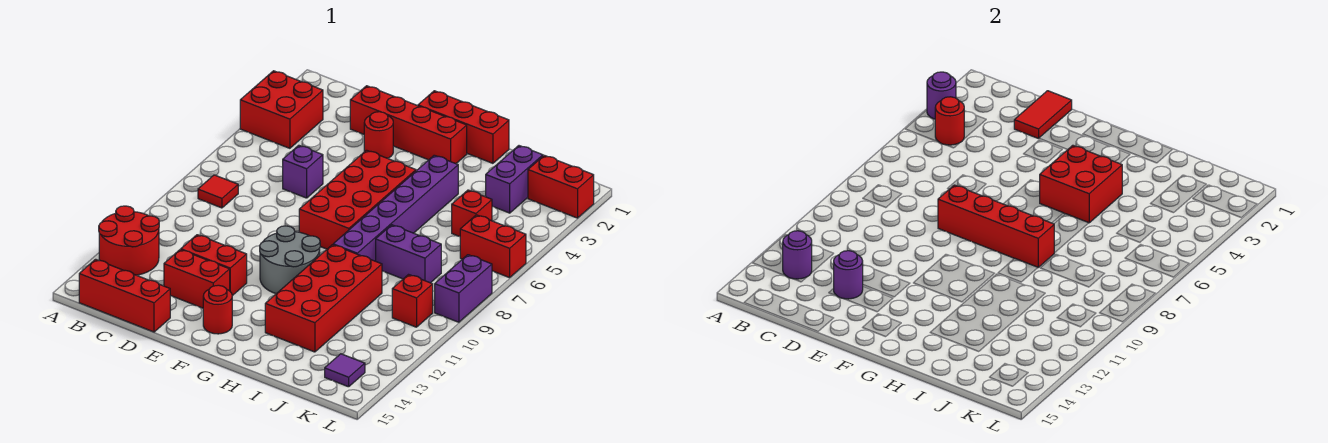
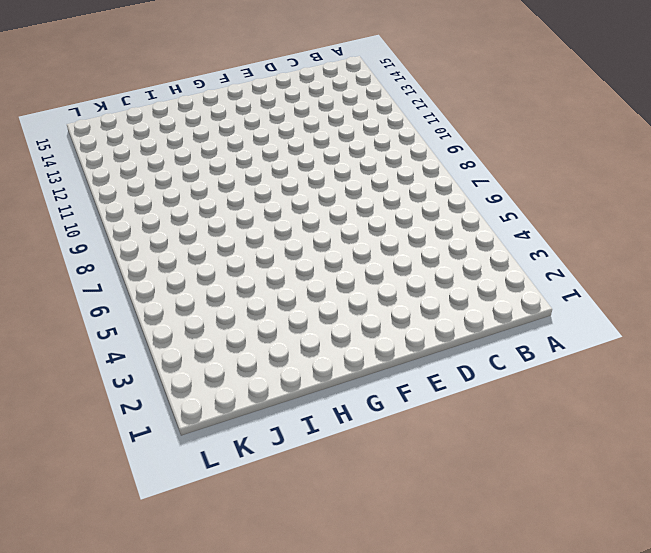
none -> red 2x2 brick [240,71,323,148]
none -> red 2x2 round brick [99,206,159,275]
none -> red 1x1 tile [198,175,238,208]
none -> red 1x3 brick [79,259,170,332]

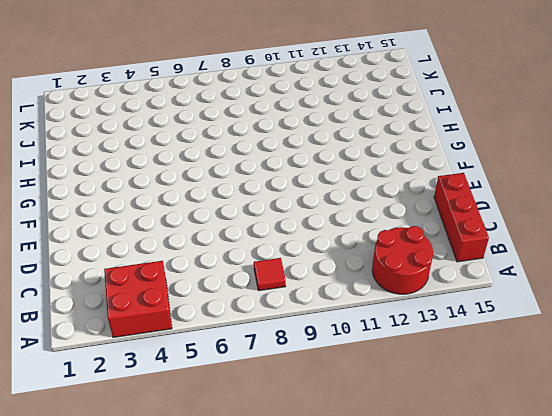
none -> red 1x4 brick [350,86,467,164]
none -> purple 1x1 brick [283,145,323,198]
none -> red 1x2 brick [181,235,247,296]
none -> red 1x2 brick [164,250,230,308]

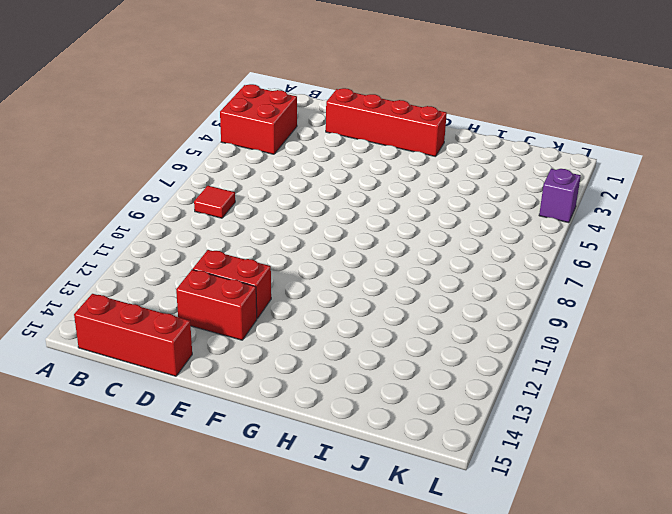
purple 1x1 brick [539,169,581,223] -> purple 1x1 brick moved to [283,145,323,198]
none -> red 2x2 round brick [99,206,159,275]
none -> red 1x1 round brick [364,112,393,158]
none -> red 1x3 brick [418,91,509,163]
none -> red 2x4 brick [299,150,416,249]

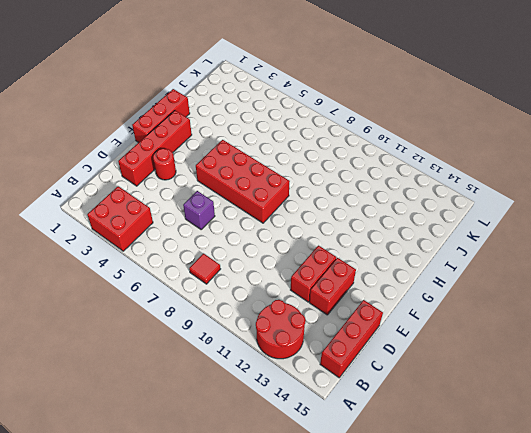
none -> grey 2x2 round brick [260,226,320,294]
none -> red 1x1 round brick [203,285,232,334]
none -> purple 1x6 brick [333,155,458,261]
none -> red 2x4 brick [265,245,382,352]

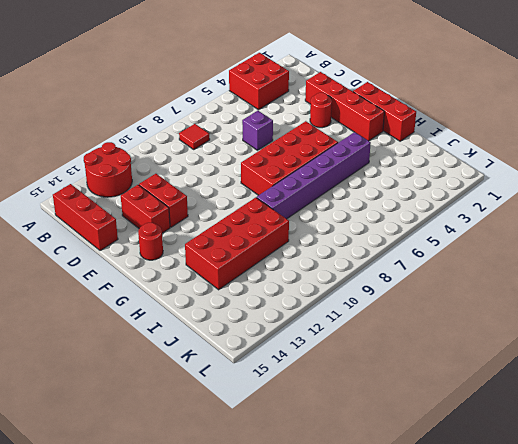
none -> grey 2x2 round brick [260,226,320,294]
none -> purple 1x2 brick [376,225,441,283]
none -> purple 1x2 brick [486,146,543,213]
none -> red 1x1 brick [452,190,492,237]

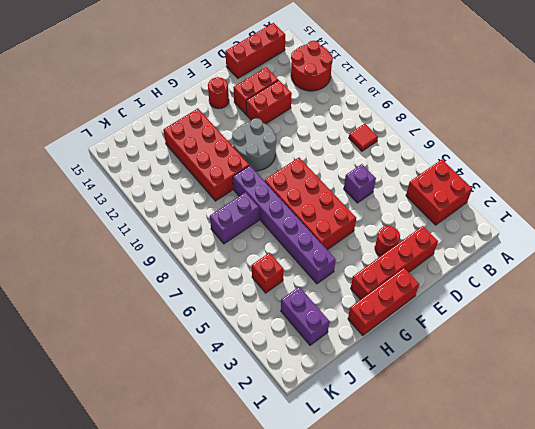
none -> red 1x2 brick [528,155,594,218]
none -> red 1x2 brick [460,215,526,278]
none -> red 1x1 brick [392,275,433,327]
none -> purple 1x1 tile [325,354,365,387]

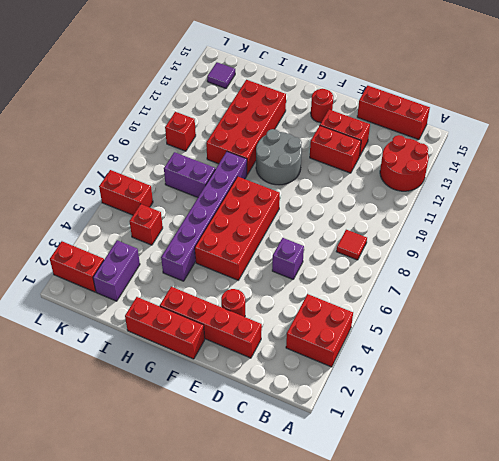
none -> purple 1x2 brick [435,255,492,322]
none -> purple 1x1 round brick [927,72,956,119]
none -> red 1x1 round brick [935,97,964,145]
none -> purple 1x1 round brick [783,231,812,279]

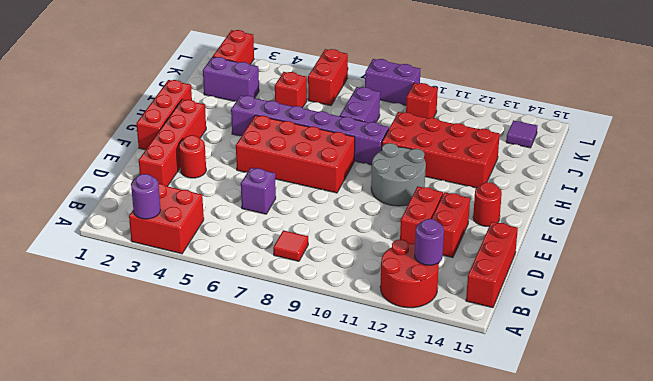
none -> red 1x1 round brick [935,97,964,145]
none -> red 1x2 tile [1014,91,1072,139]
none -> purple 1x1 round brick [834,251,863,299]
none -> red 1x4 brick [938,185,1054,267]

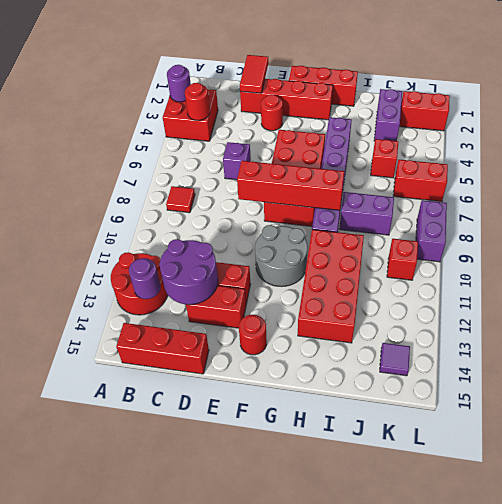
purple 2x2 round brick [160,239,218,305] -> purple 1x1 round brick [834,251,863,299]
none -> red 2x2 brick [1040,145,1122,223]

